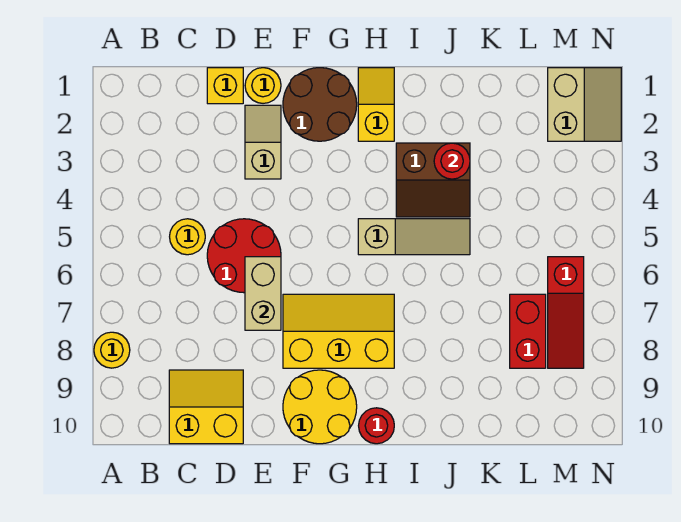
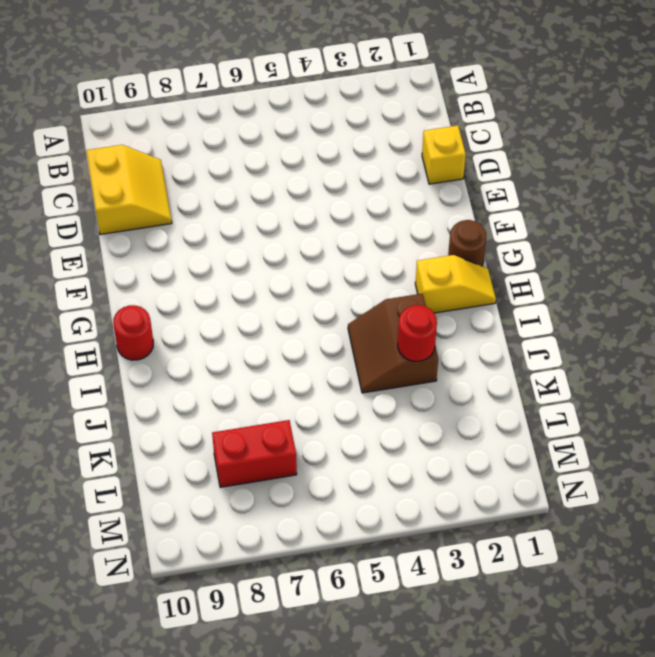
brown 1x1 round brick [448,220,486,266] -> brown 2x2 round brick [283,68,357,141]
none -> yellow 1x1 round brick [94,332,130,368]
none -> yellow 1x1 round brick [170,219,205,255]
none -> red 2x2 round brick [207,219,281,293]

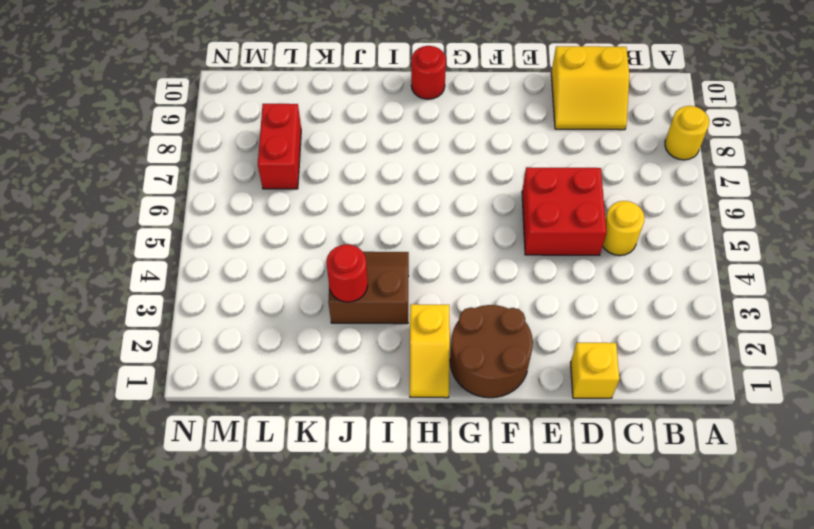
red 2x2 brick [522,167,607,255] -> red 2x2 round brick [207,219,281,293]
none -> yellow 1x1 round brick [245,68,281,103]
none -> tan 1x2 slope [245,105,281,179]
none -> yellow 2x3 slope [283,294,394,368]

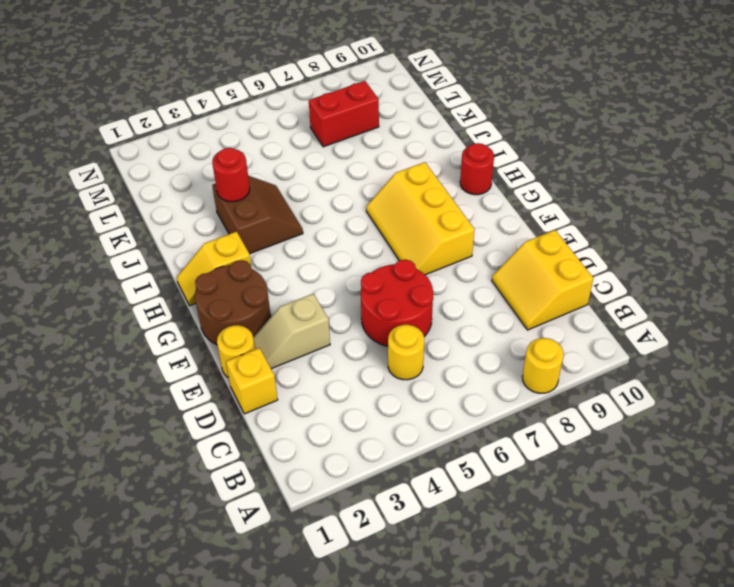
none -> yellow 2x2 round brick [283,370,357,444]
none -> tan 1x3 slope [358,219,470,255]
none -> tan 2x2 slope [548,68,621,141]

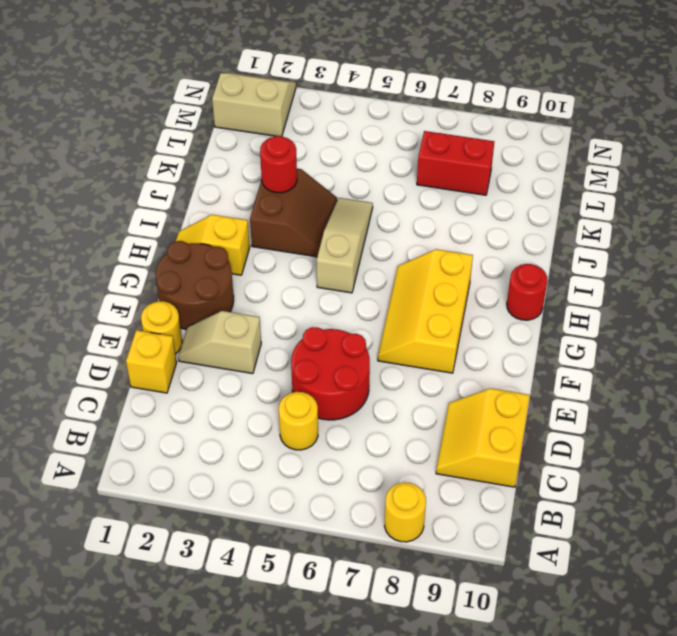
none -> yellow 2x2 round brick [283,370,357,444]
none -> red 1x3 slope [548,257,584,368]
none -> tan 1x2 brick [245,257,281,330]

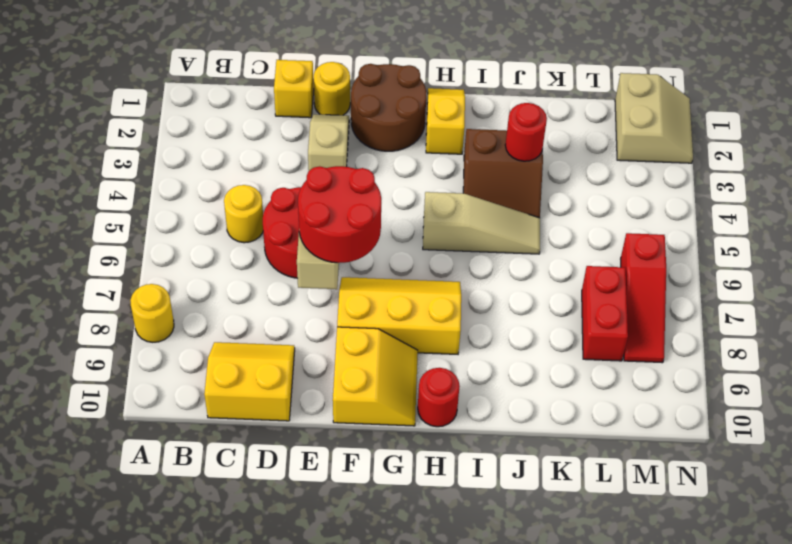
red 2x2 round brick [298,166,381,263] -> none
yellow 2x2 slope [333,327,418,426] -> yellow 2x2 round brick [283,370,357,444]

